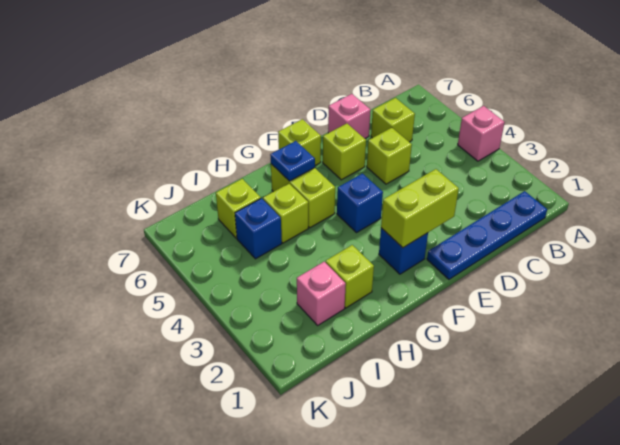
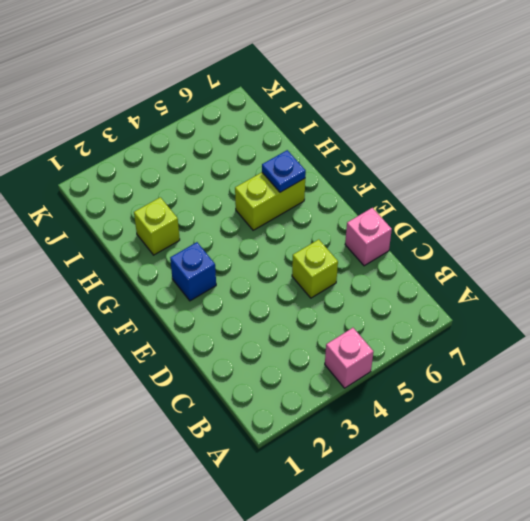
none -> blue 1x4 plate [427,191,547,279]
none -> lime 1x1 brick [371,98,415,142]
none -> lime 1x1 brick [323,124,366,180]

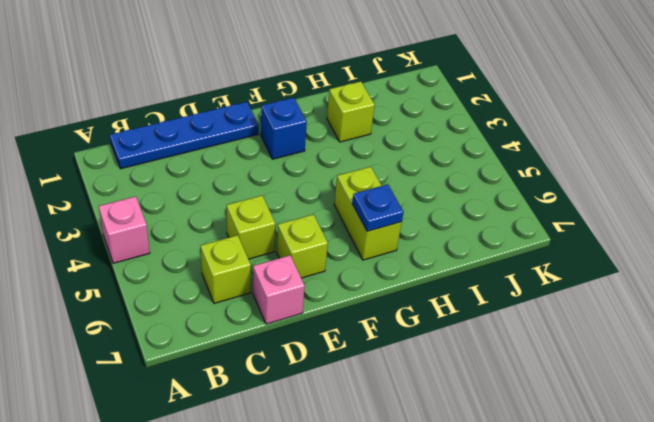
none -> blue 1x1 brick [337,174,383,233]
none -> lime 1x1 brick [278,119,321,165]
none -> lime 1x1 brick [263,184,308,243]

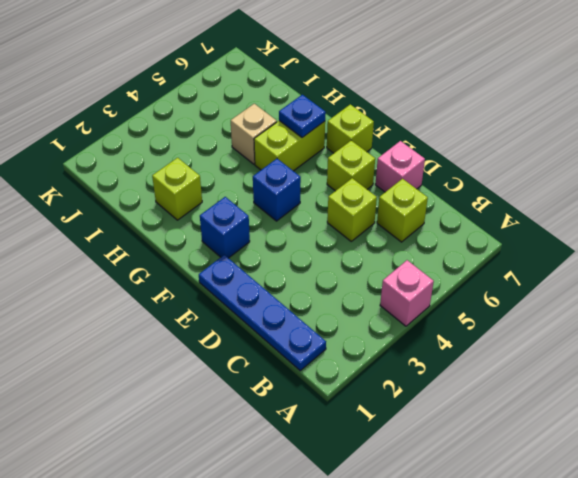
tan 1x1 brick [231,104,277,164] -> lime 1x1 brick [263,184,308,243]
none -> pink 1x1 brick [297,262,346,325]
none -> blue 1x1 brick [235,198,282,259]
none -> lime 1x1 brick [216,179,261,238]

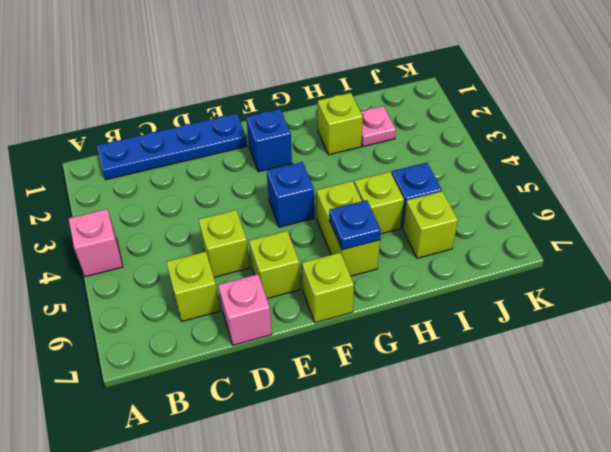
pink 1x1 plate [361,106,396,146] -> pink 1x1 brick [297,262,346,325]
none -> lime 1x2 brick [381,169,459,248]

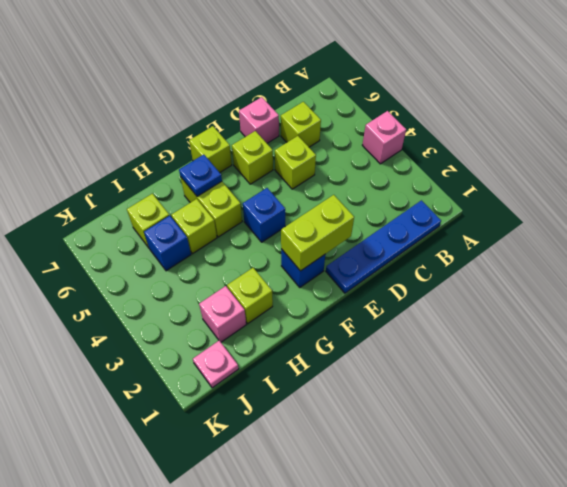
pink 1x1 plate [193,341,239,388] -> none

